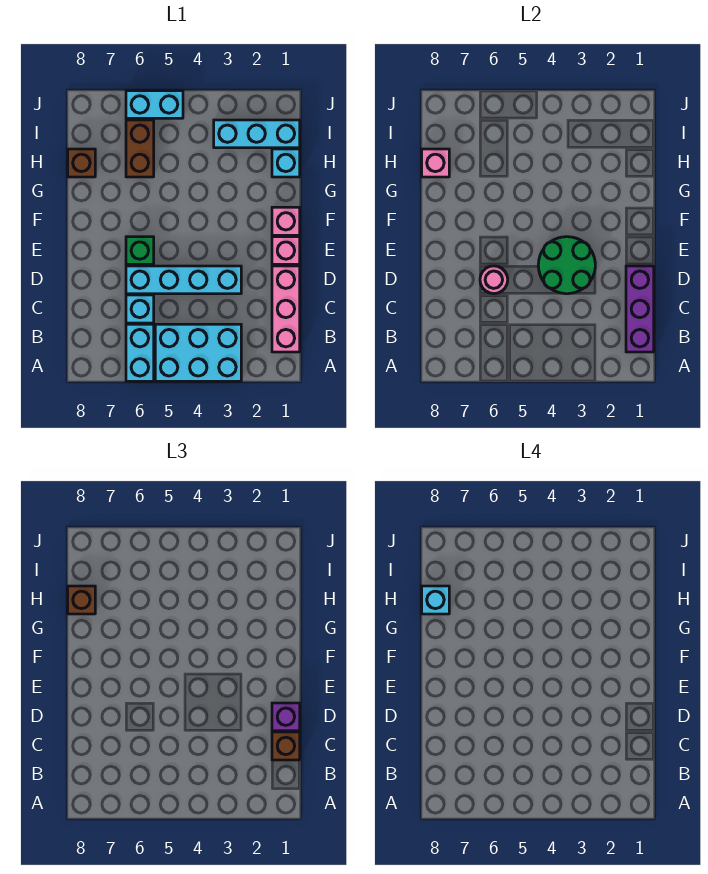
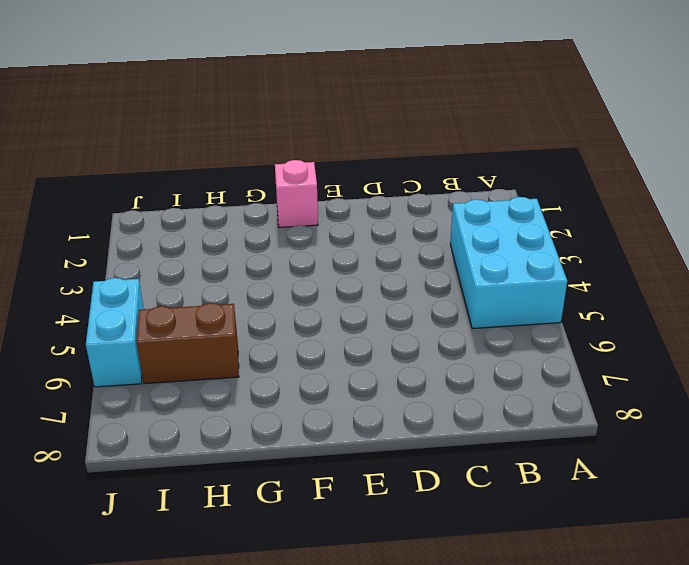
none -> cyan 1x2 brick [126,324,154,381]
none -> pink 1x3 brick [272,266,300,352]
none -> cyan 1x1 brick [126,295,154,323]

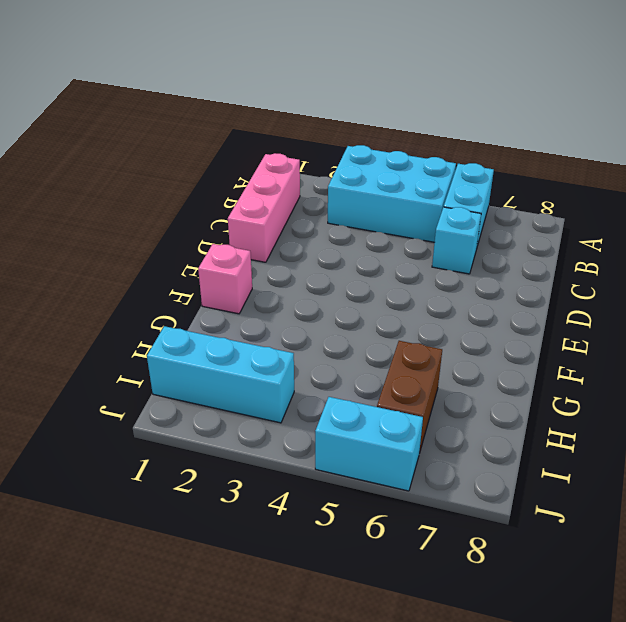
none -> cyan 1x4 brick [126,266,241,294]
none -> pink 1x1 brick [272,237,300,264]
none -> green 1x1 brick [126,237,154,264]

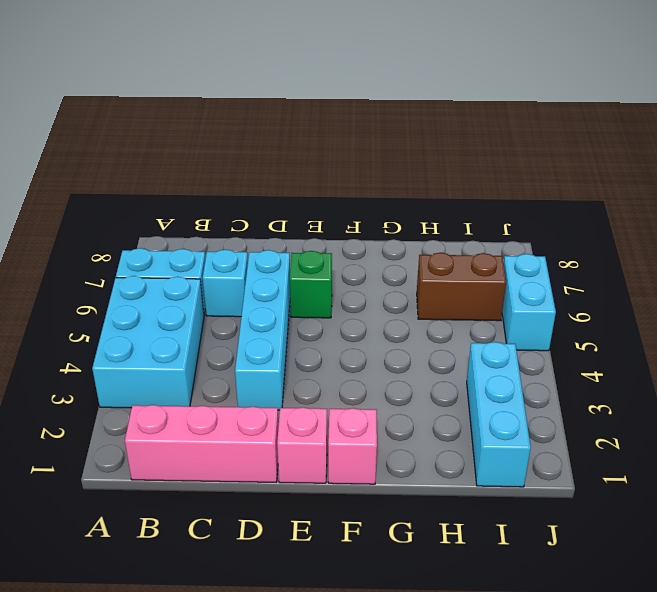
none -> cyan 1x1 brick [272,149,300,177]
none -> brown 1x1 brick [68,149,95,177]
none -> purple 1x3 brick [626,266,654,352]

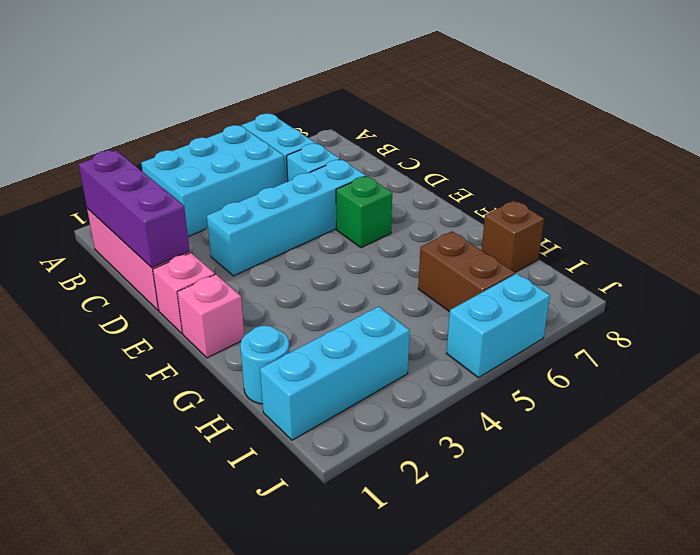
cyan 1x1 round brick [240,326,289,404] -> cyan 1x1 brick [272,149,300,177]
none -> green 2x2 round brick [538,237,595,294]
none -> pink 1x1 round brick [480,266,508,294]
none -> pink 1x1 brick [422,149,449,177]

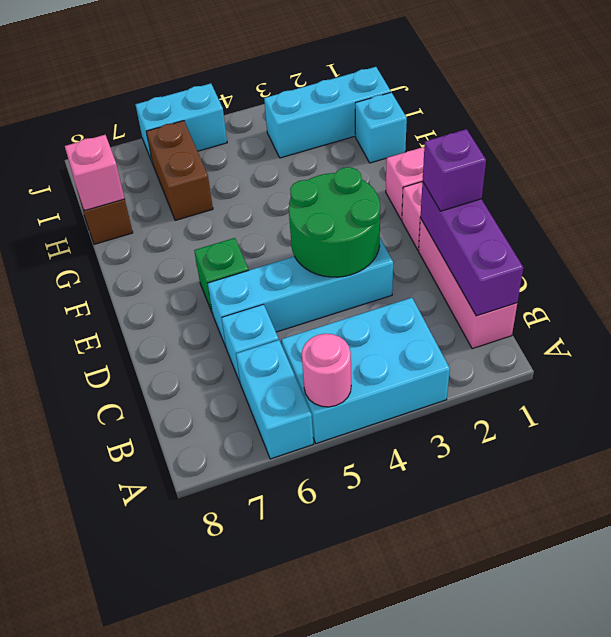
pink 1x1 round brick [302,334,351,407] -> pink 1x1 round brick moved to [480,266,508,294]
none -> brown 1x1 brick [272,732,300,760]
none -> brown 1x1 brick [68,586,95,614]
none -> cyan 1x1 brick [422,586,449,614]

